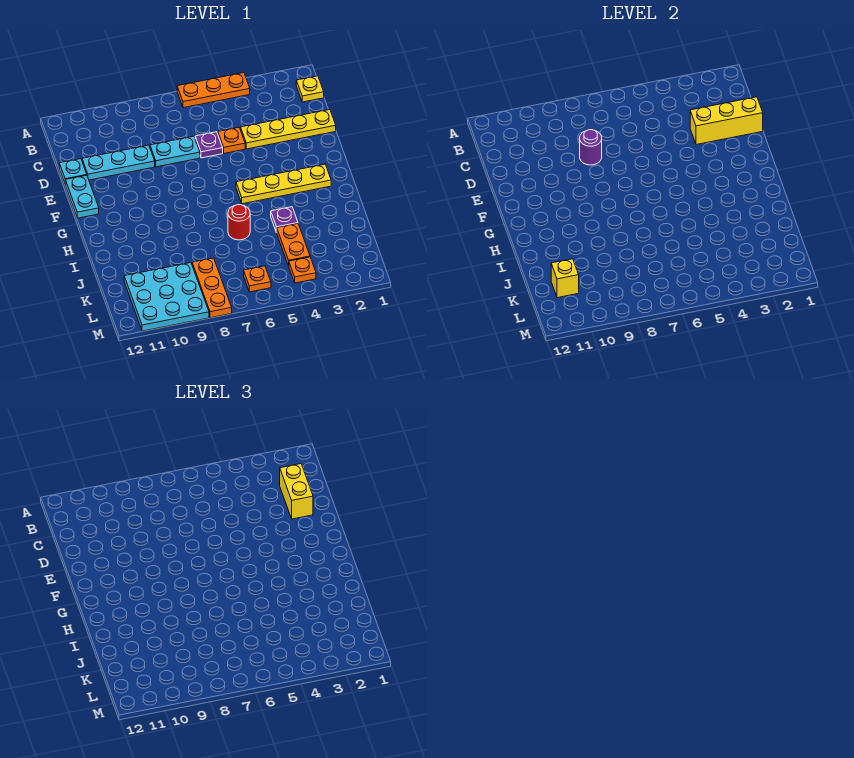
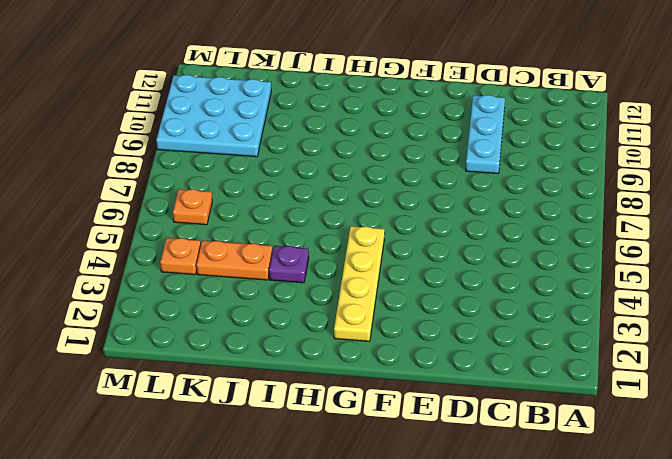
none -> orange 1x3 plate [177,73,250,108]
none -> yellow 1x1 plate [296,76,324,102]
none -> yellow 1x4 plate [241,110,336,149]

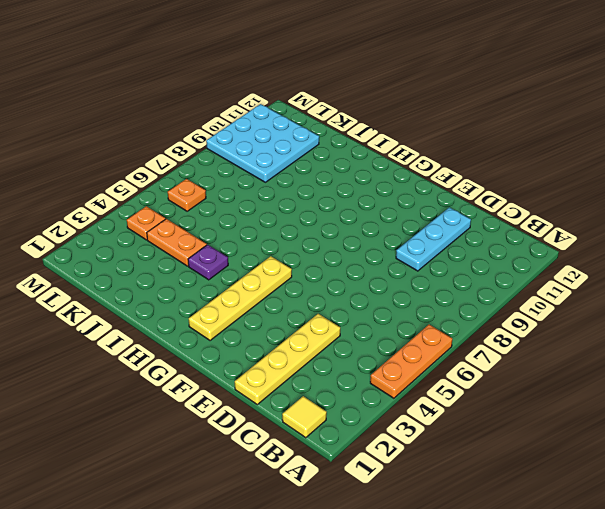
yellow 1x1 tile [282,396,327,438] -> yellow 1x1 plate [296,76,324,102]
none -> orange 1x1 plate [218,127,245,153]
none -> purple 1x1 plate [195,132,223,158]
none -> cyan 1x2 plate [150,136,200,167]

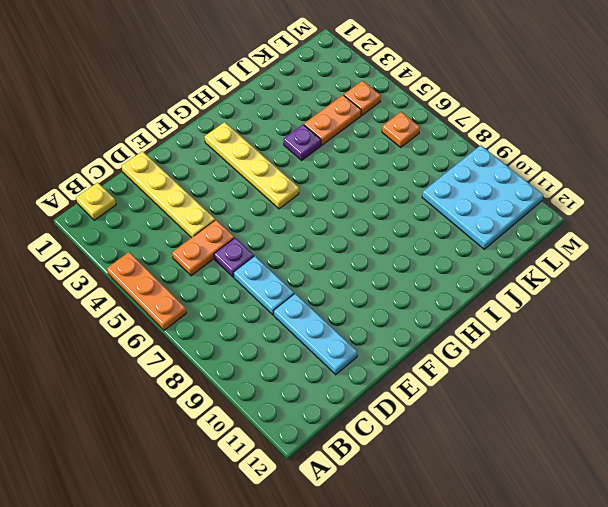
orange 1x2 plate [172,220,234,276] -> orange 1x1 plate [218,127,245,153]
none -> cyan 1x1 plate [59,159,87,183]
none -> cyan 1x2 plate [65,175,99,218]
none -> red 1x1 round brick [228,205,250,240]

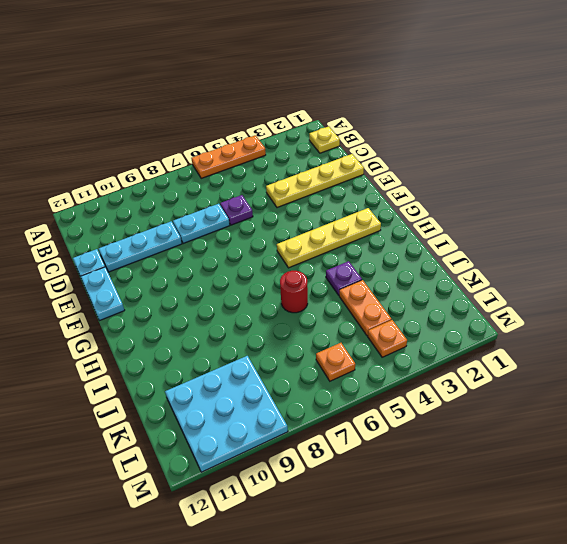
none -> orange 1x1 plate [218,127,245,153]
none -> orange 1x3 plate [192,258,232,318]
none -> yellow 1x3 brick [690,97,763,145]

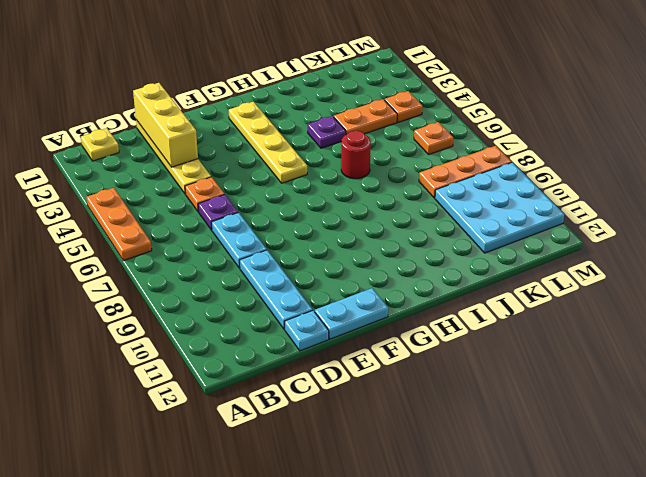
none -> purple 1x1 round brick [580,130,602,165]
none -> yellow 1x1 brick [551,259,579,298]
none -> yellow 1x2 brick [280,464,313,519]

